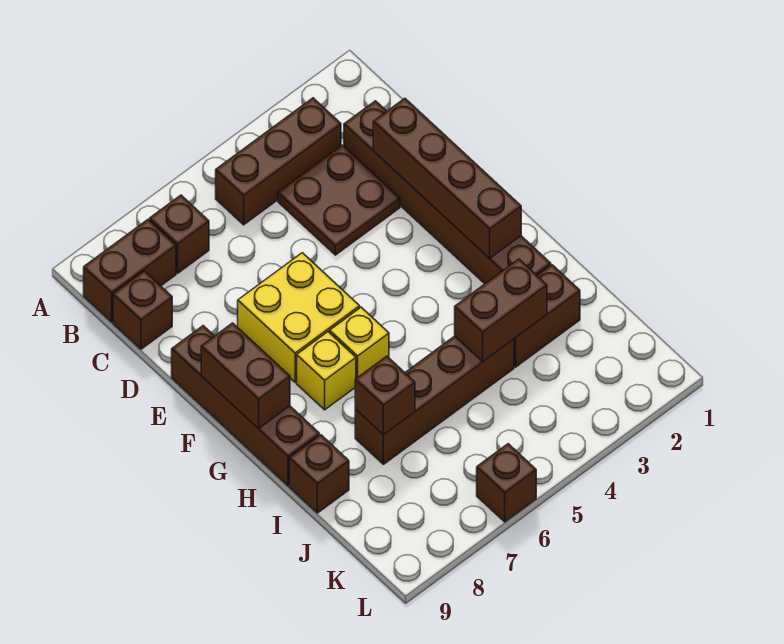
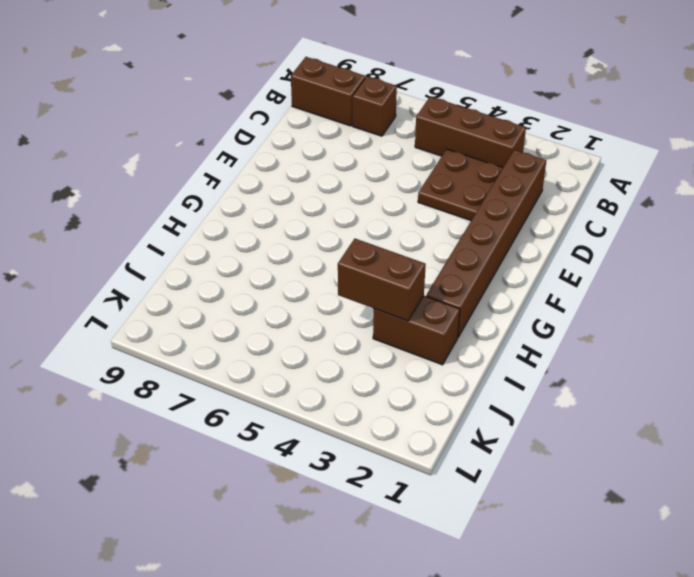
none -> brown 1x1 brick [113,271,172,349]
none -> yellow 2x2 brick [238,253,360,382]
none -> brown 1x4 brick [172,326,319,486]

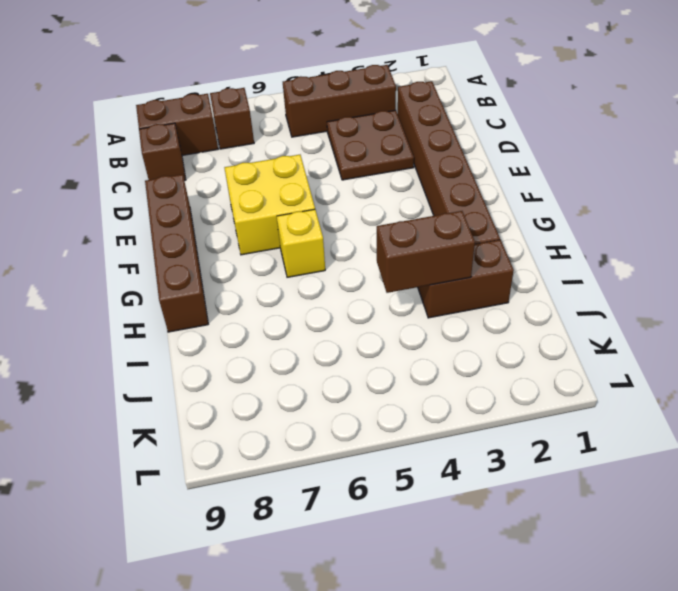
none -> yellow 1x1 brick [297,332,356,410]
none -> brown 1x4 brick [355,336,514,464]
none -> brown 1x1 brick [289,435,349,513]

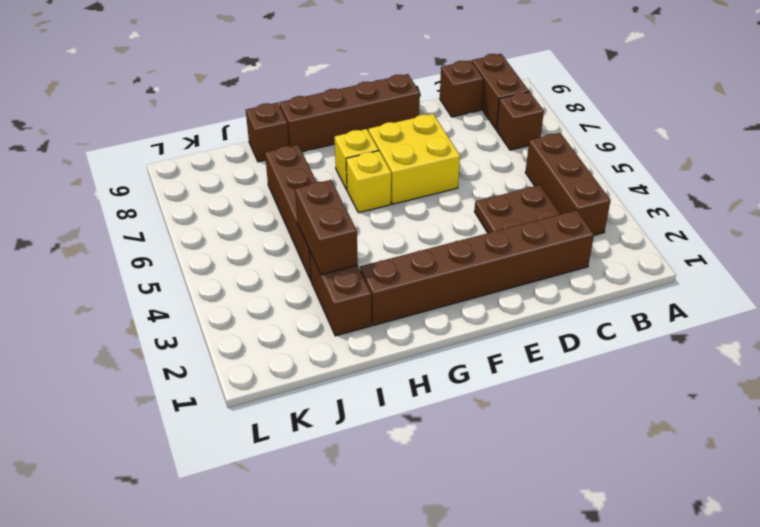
none -> brown 1x1 brick [477,444,536,522]
none -> brown 1x4 brick [373,98,521,258]
none -> brown 1x2 brick [201,323,290,429]

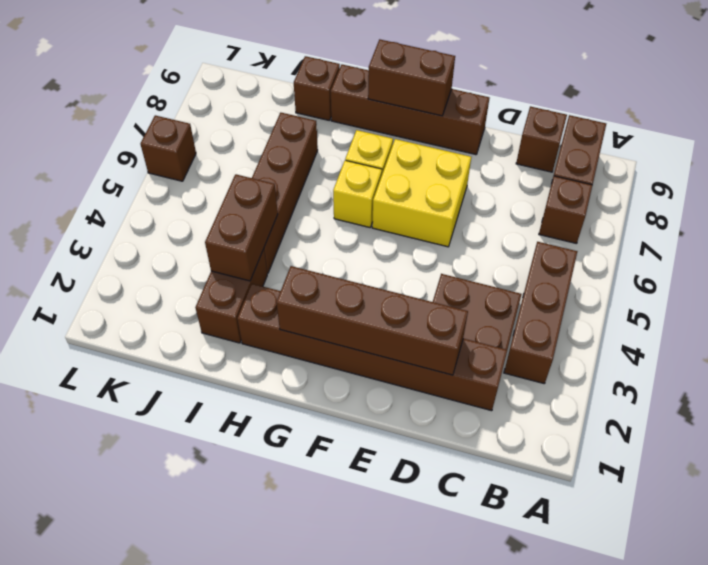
none -> brown 1x1 brick [355,356,415,435]

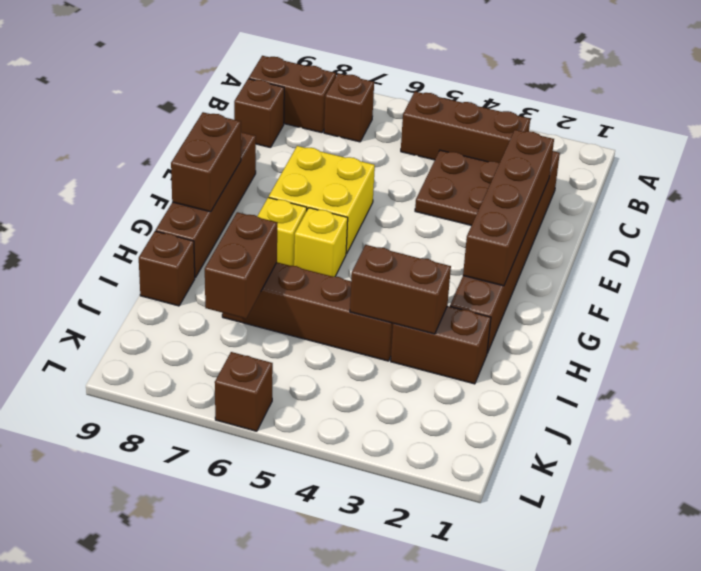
brown 1x2 brick [205,212,277,319] -> brown 1x1 brick [355,356,415,435]

